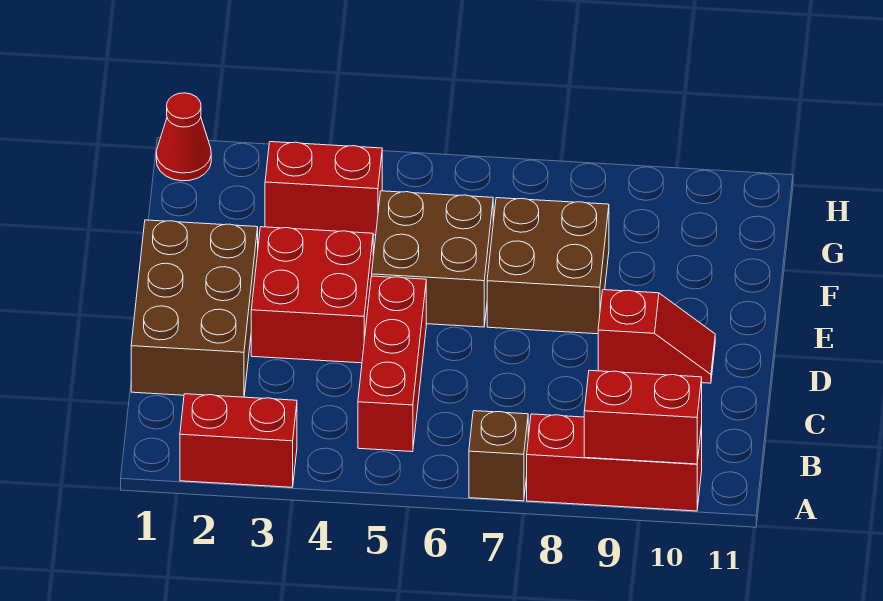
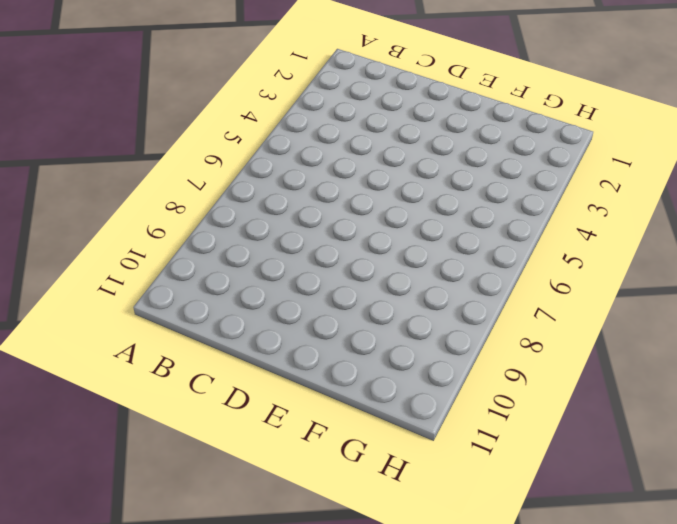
none -> red 1x2 brick [180,394,297,487]
none -> brown 1x1 brick [469,411,528,501]
none -> red 1x3 brick [527,414,702,511]

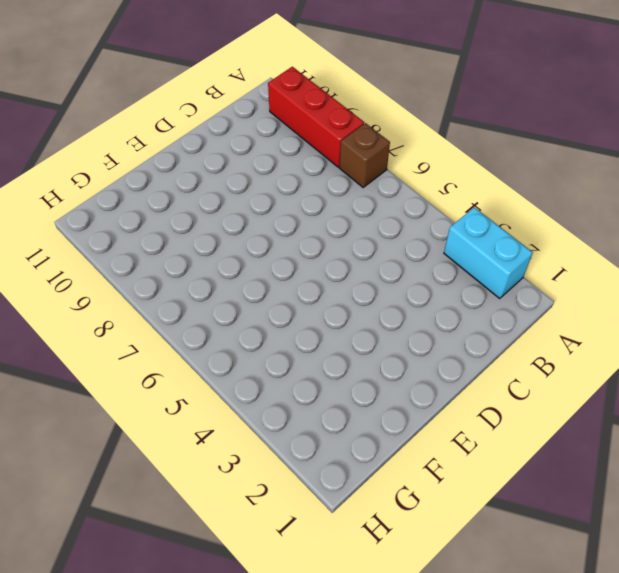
cyan 1x2 brick [444,207,533,299] -> red 1x2 brick [180,394,297,487]
none -> red 1x3 brick [358,276,426,452]
none -> brown 2x3 brick [131,220,258,397]
none -> red 2x2 brick [251,227,373,363]

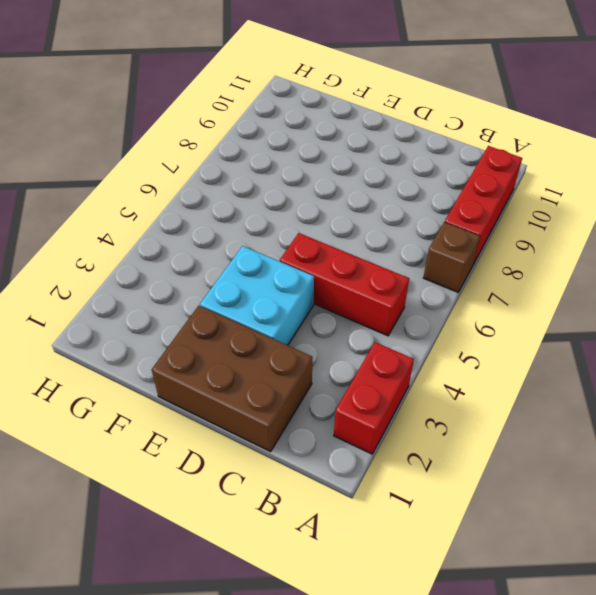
cyan 2x2 brick [200,246,314,345] -> red 2x2 brick [251,227,373,363]
none -> red 1x2 slope [598,290,715,383]
none -> brown 2x2 brick [372,191,493,327]
none -> brown 2x2 brick [487,198,609,334]

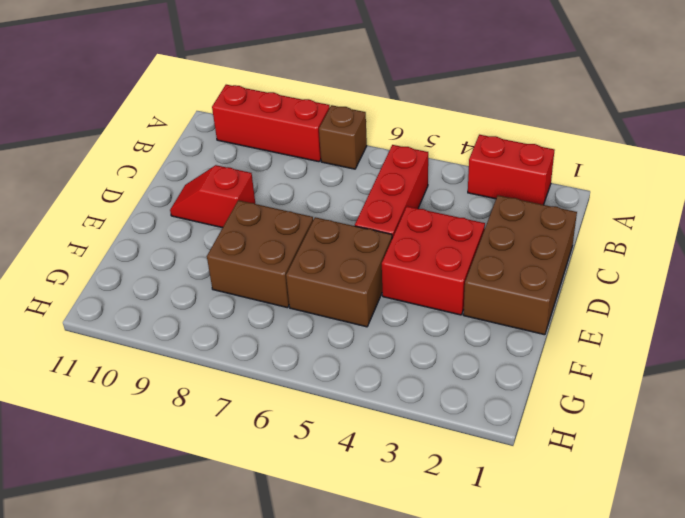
none -> red 1x2 brick [265,142,382,235]
none -> red 1x1 cone [156,93,211,181]
none -> red 1x2 brick [584,370,702,464]

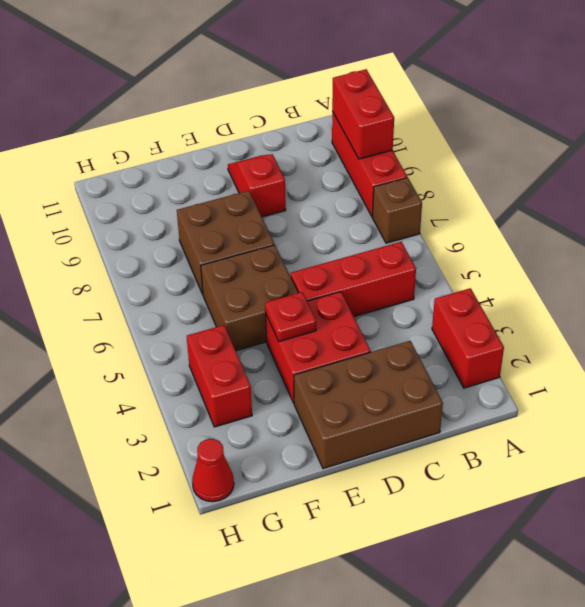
red 1x1 plate [265,292,316,342] -> none

